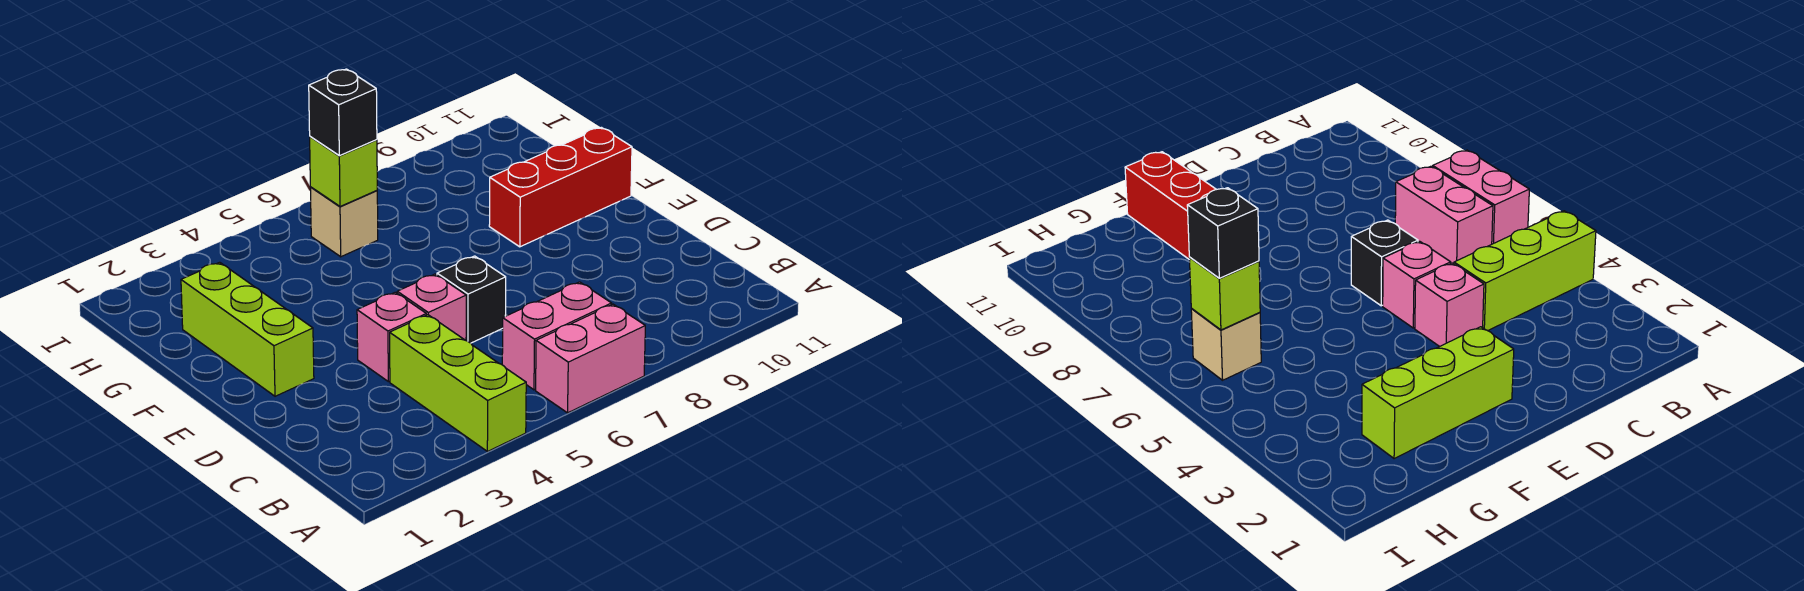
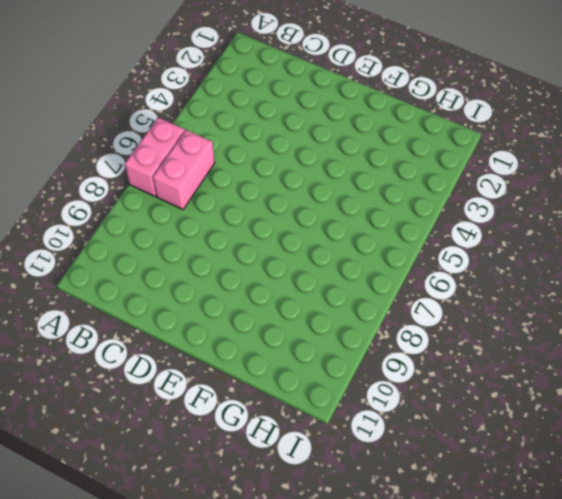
none -> lime 1x3 brick [390,315,526,451]
none -> pink 1x1 brick [357,292,426,382]

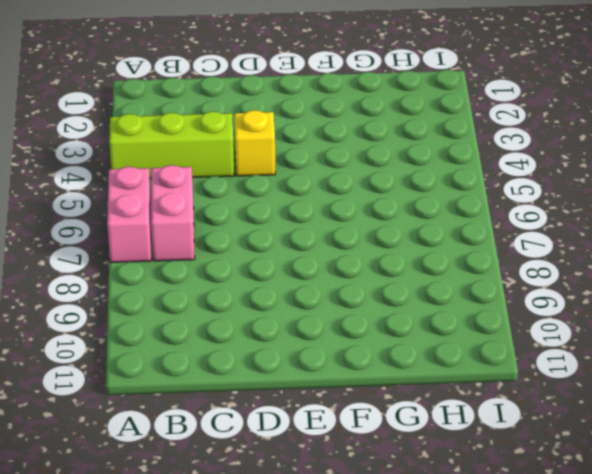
yellow 1x1 brick [234,110,275,176] -> pink 1x1 brick [357,292,426,382]
none -> pink 1x1 brick [397,274,466,340]
none -> black 1x1 brick [437,256,506,343]

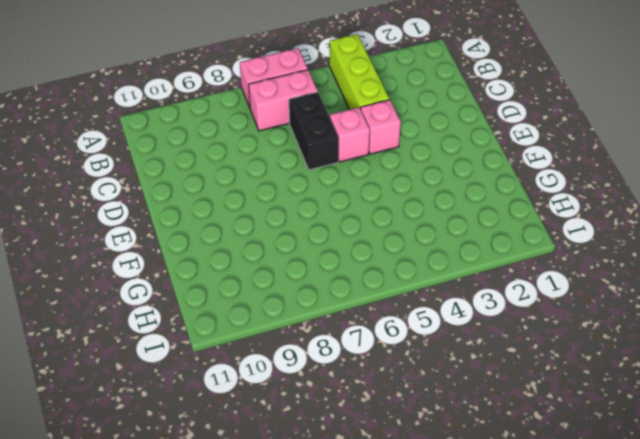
black 1x2 brick [289,92,338,170] -> black 1x1 brick [437,256,506,343]
none -> lime 1x3 brick [181,262,314,396]
none -> red 1x3 brick [489,127,632,247]

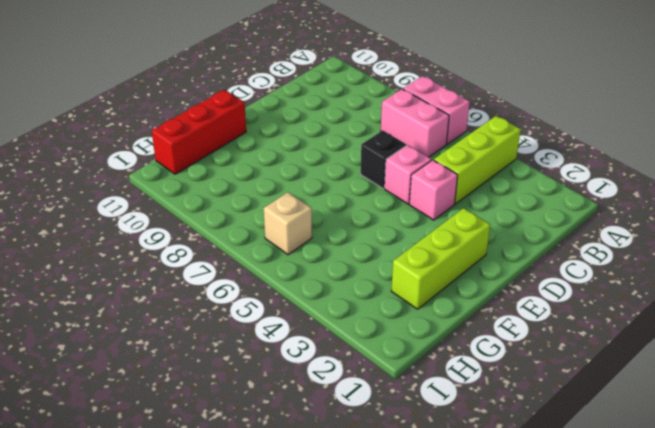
red 1x3 brick [152,90,246,174] -> red 1x3 brick turned to [489,127,632,247]
none -> lime 1x1 brick [310,137,377,206]
none -> black 1x1 brick [309,69,377,156]

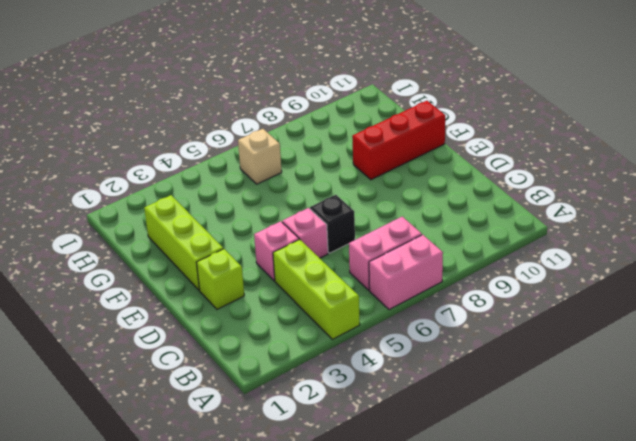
lime 1x1 brick [196,249,244,309] -> lime 1x1 brick moved to [310,137,377,206]
none -> black 1x1 brick [309,69,377,156]

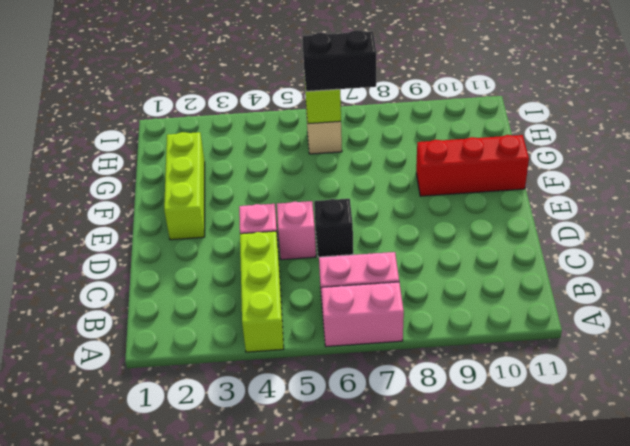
black 1x2 brick [302,30,376,91] -> black 1x1 brick [309,69,377,156]

